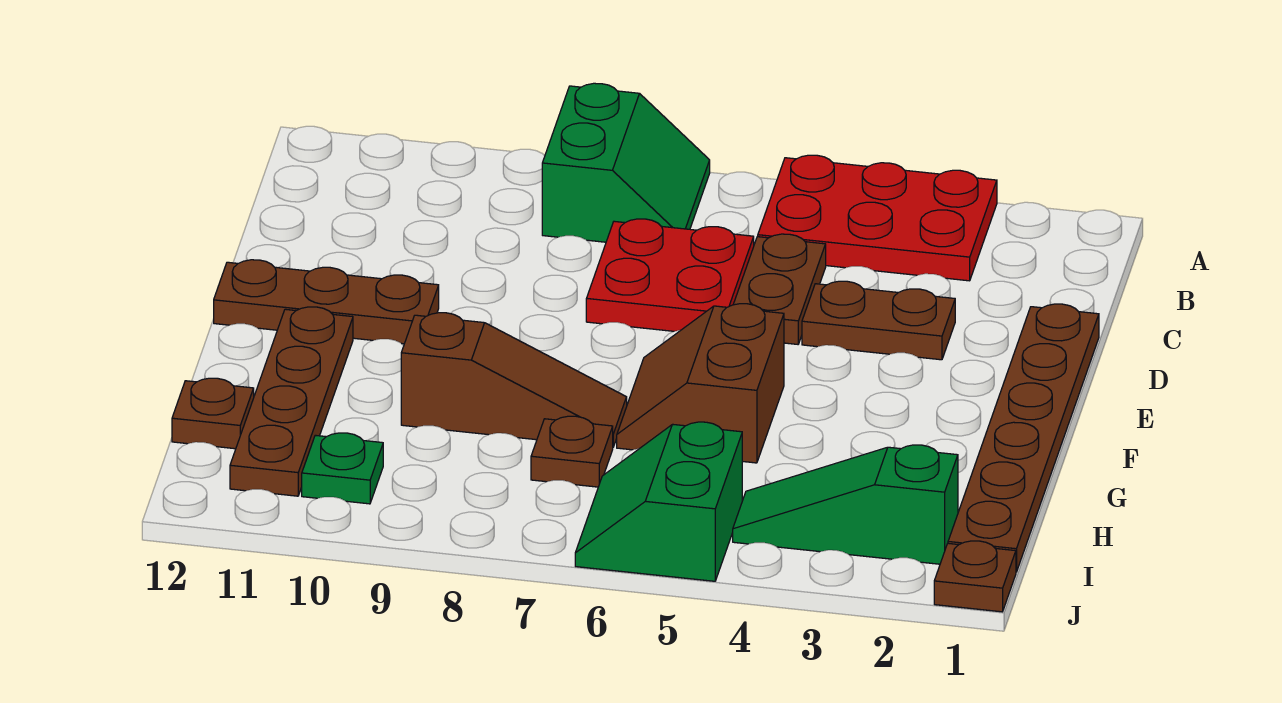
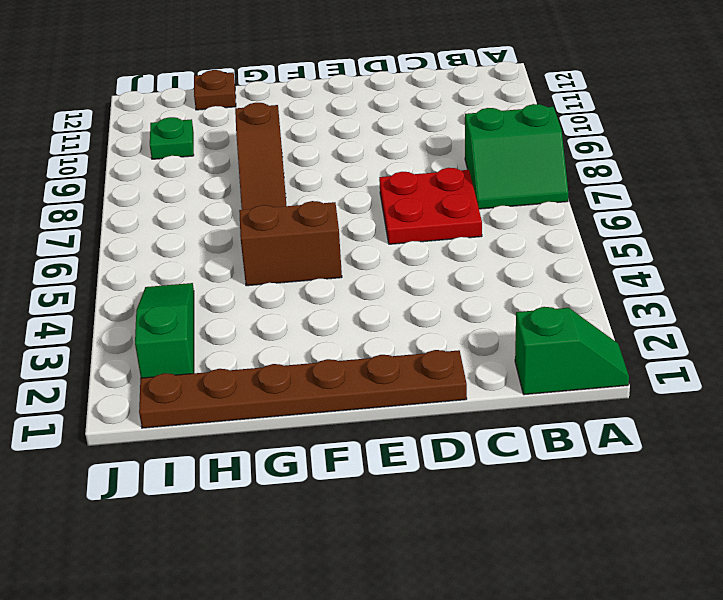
green 1x2 slope [515,307,629,395] -> none
none -> red 2x3 plate [758,155,997,281]
none -> brown 1x2 plate [733,234,826,344]
none -> brown 1x2 plate [802,281,955,360]

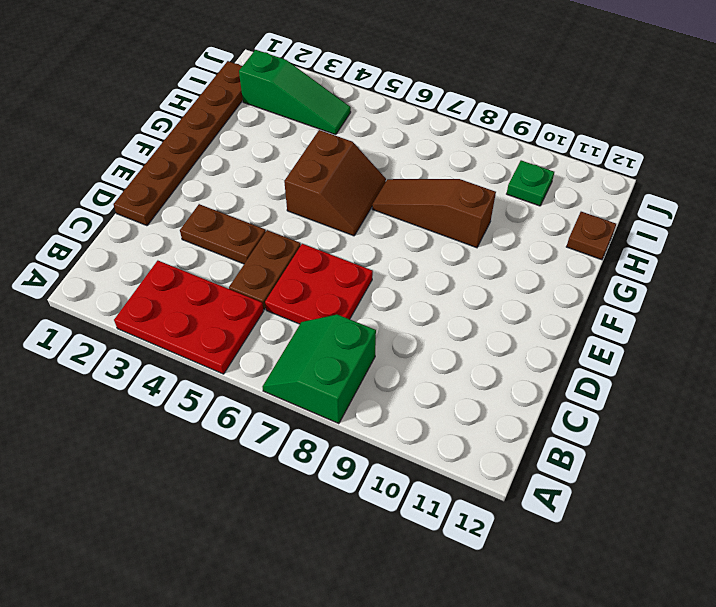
none -> brown 1x3 plate [214,260,439,344]
none -> brown 1x4 plate [230,307,353,496]
none -> brown 1x1 plate [531,416,613,487]

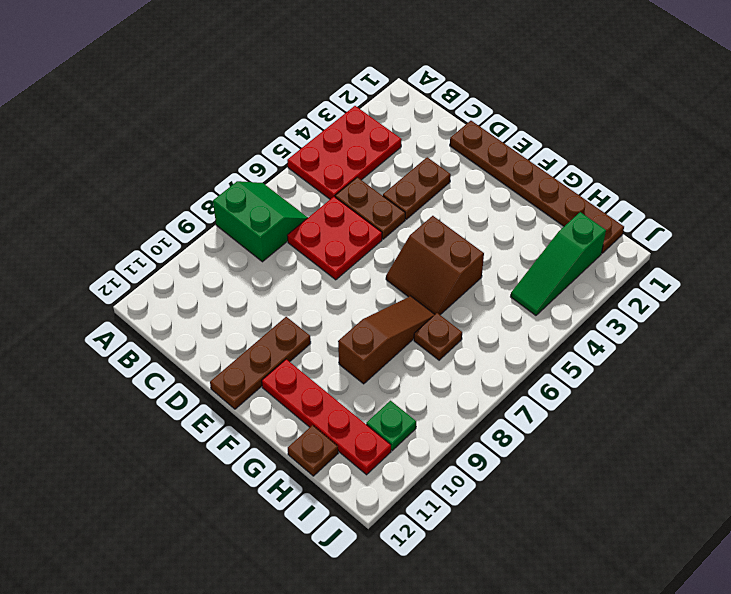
red 1x4 plate [262,359,391,475] -> brown 1x4 plate [230,307,353,496]
none -> green 2x2 slope [575,422,742,581]
none -> brown 1x1 plate [934,541,1016,612]

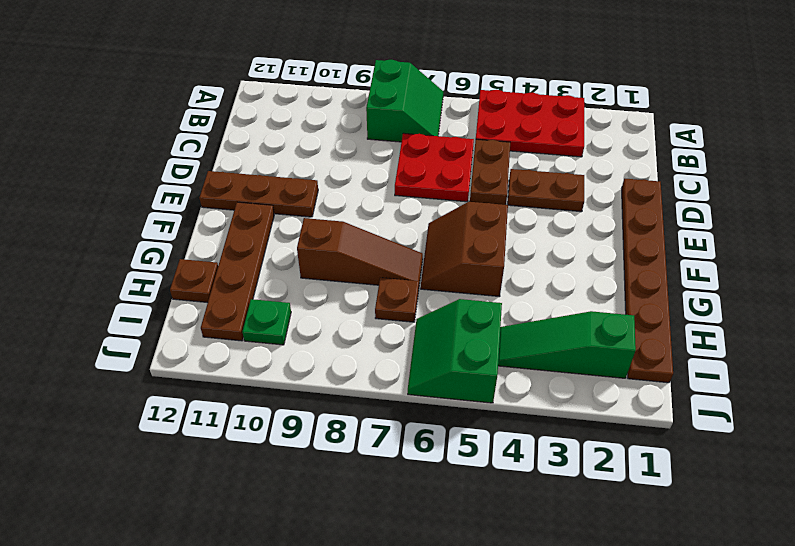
none -> brown 1x1 plate [934,541,1016,612]

